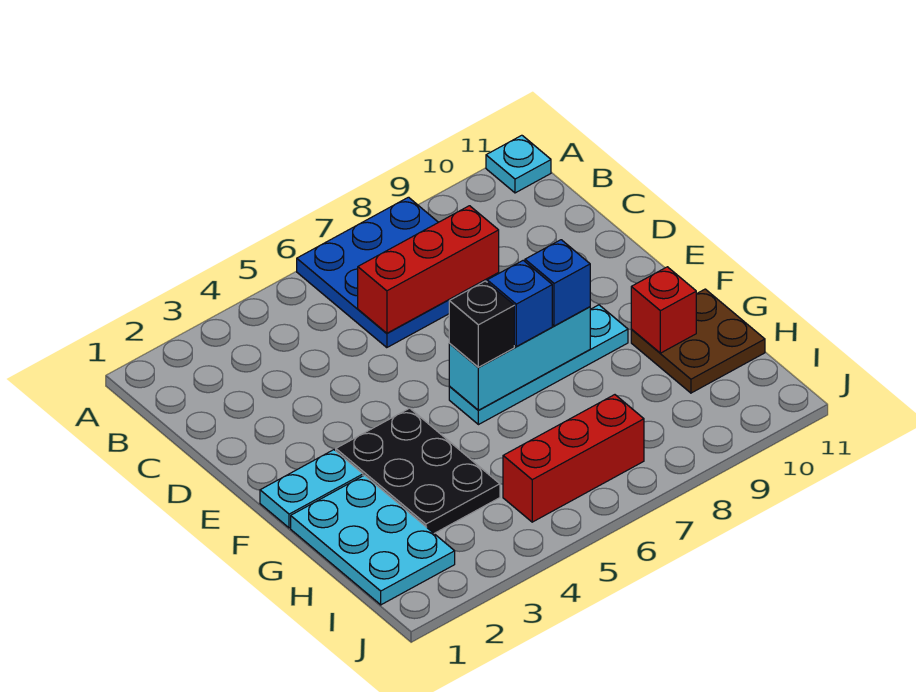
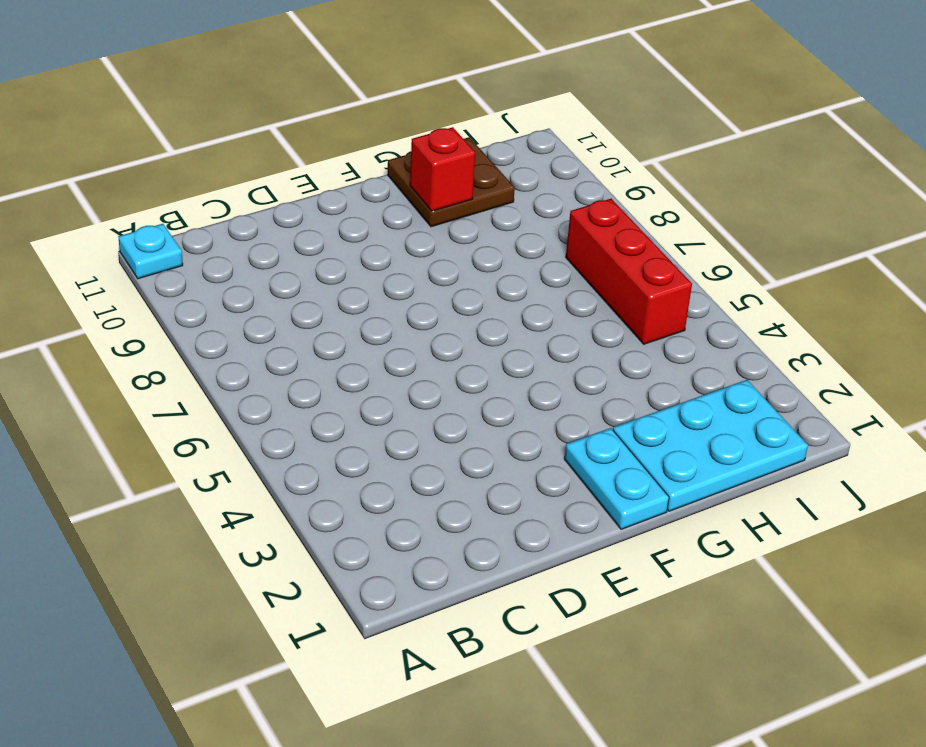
none -> blue 3x3 plate [297,197,499,348]
none -> black 2x3 plate [336,408,500,533]
none -> cyan 1x4 plate [449,305,628,425]

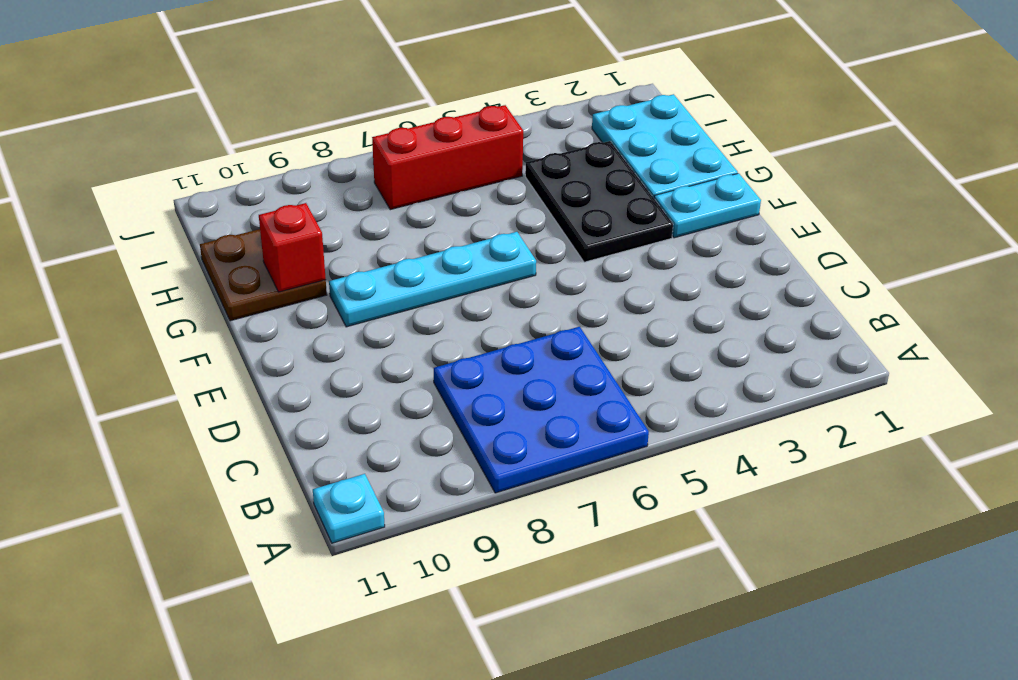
none -> red 1x3 brick [358,206,499,333]
none -> cyan 1x3 brick [449,307,590,410]
none -> black 1x1 brick [449,281,514,367]

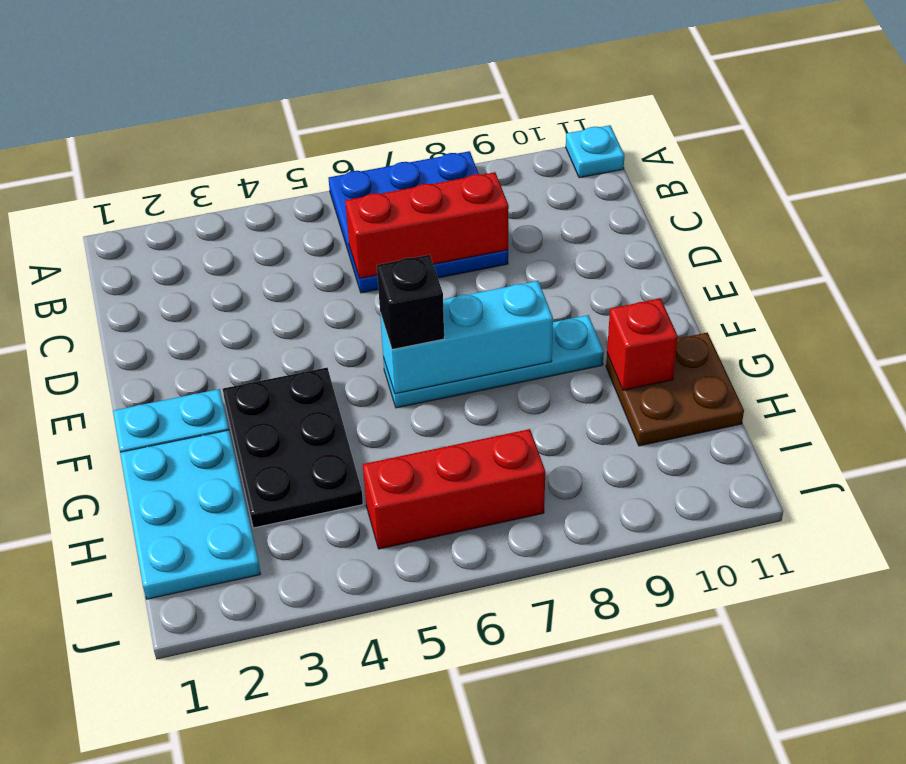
none -> blue 1x1 brick [487,260,552,347]
none -> blue 1x1 brick [525,240,590,326]

